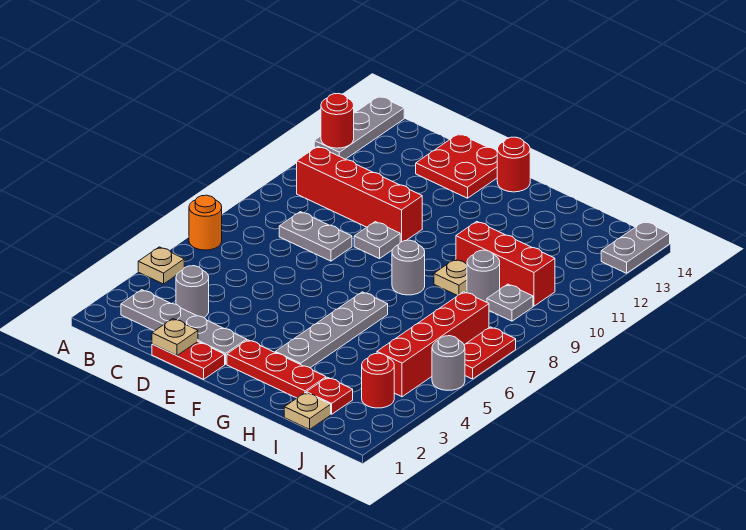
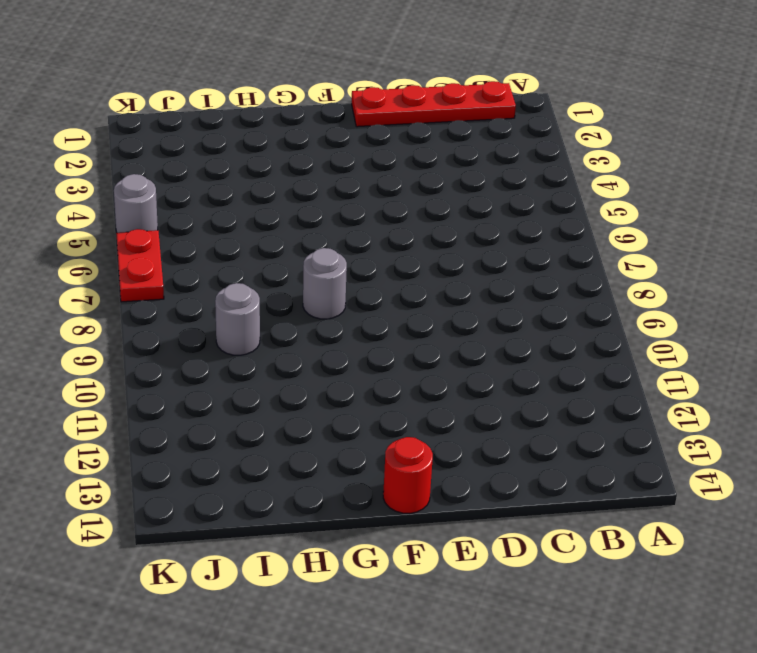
red 1x4 plate [352,81,516,127] -> red 1x2 plate [152,342,225,379]
none -> tan 1x1 plate [138,247,184,284]
none -> orange 1x1 round brick [189,195,222,250]
none -> grey 1x3 plate [314,96,404,159]

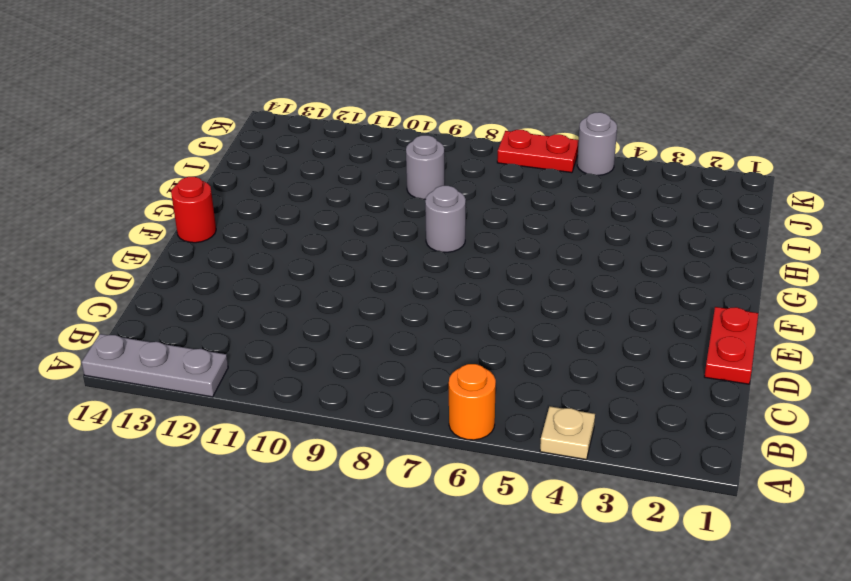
none -> grey 1x4 plate [121,290,247,364]
none -> red 1x4 brick [297,146,422,242]
none -> grey 1x1 round brick [176,266,209,317]

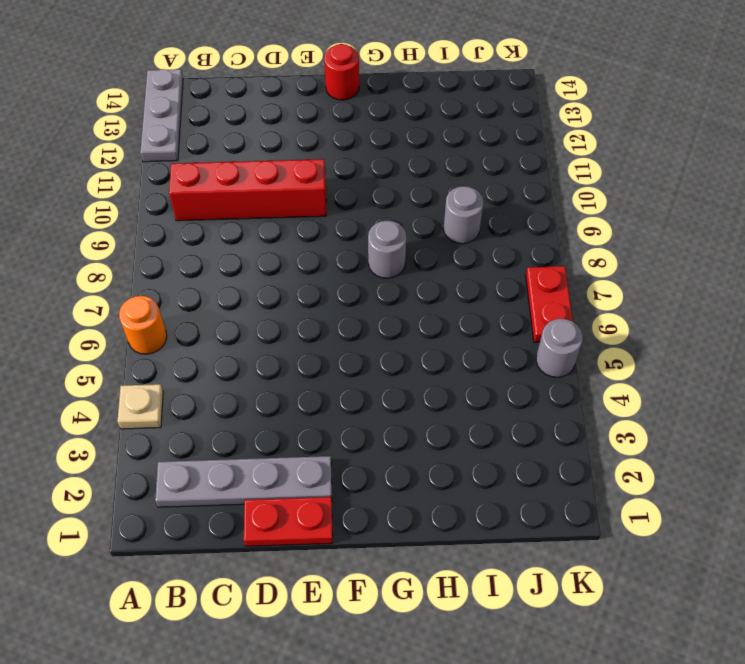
none -> grey 1x1 round brick [176,266,209,317]
none -> grey 1x2 plate [279,212,352,261]
none -> red 2x2 plate [416,134,497,198]

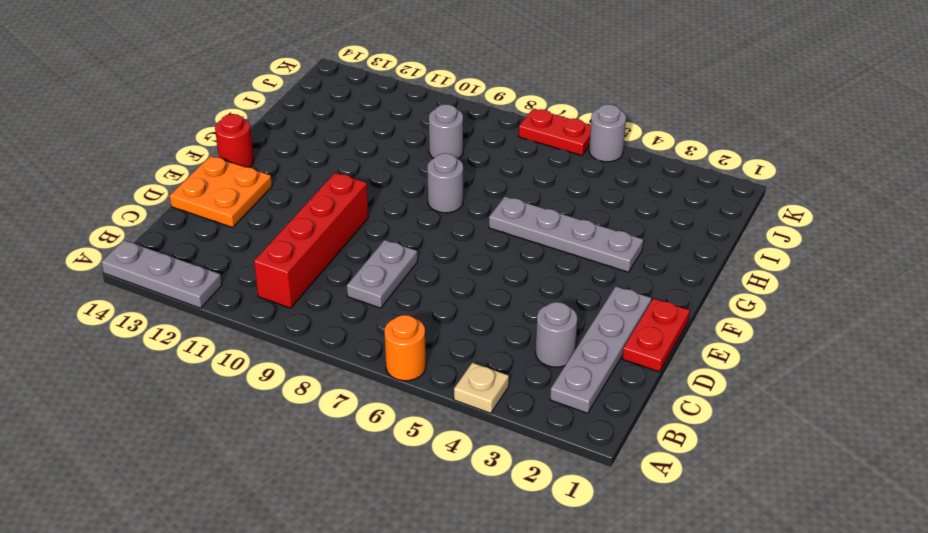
orange 2x2 plate [170,156,272,227] -> red 2x2 plate [416,134,497,198]
none -> grey 1x1 plate [354,222,400,259]
none -> red 1x3 plate [227,340,326,398]
none -> tan 1x1 plate [434,259,467,296]

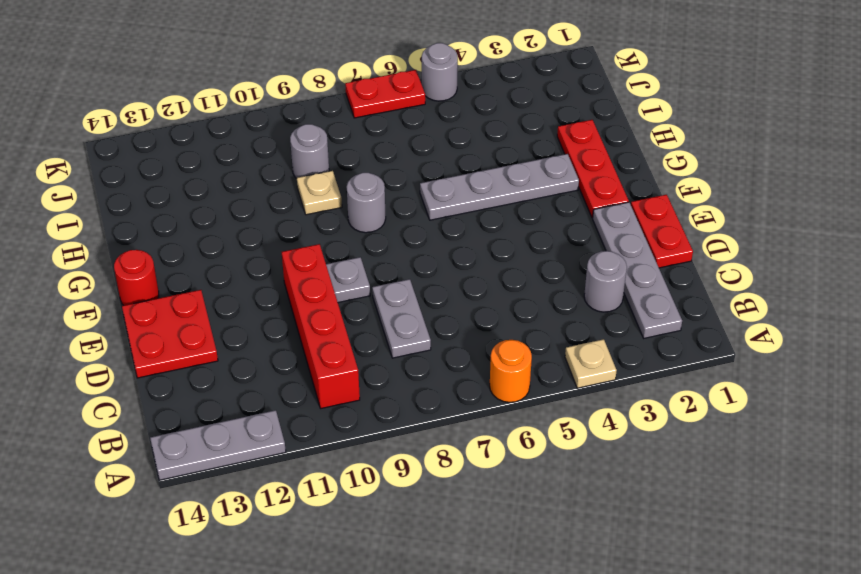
none -> red 1x3 brick [456,222,555,306]
none -> tan 1x1 plate [284,393,331,429]
none -> red 1x1 plate [306,377,353,414]

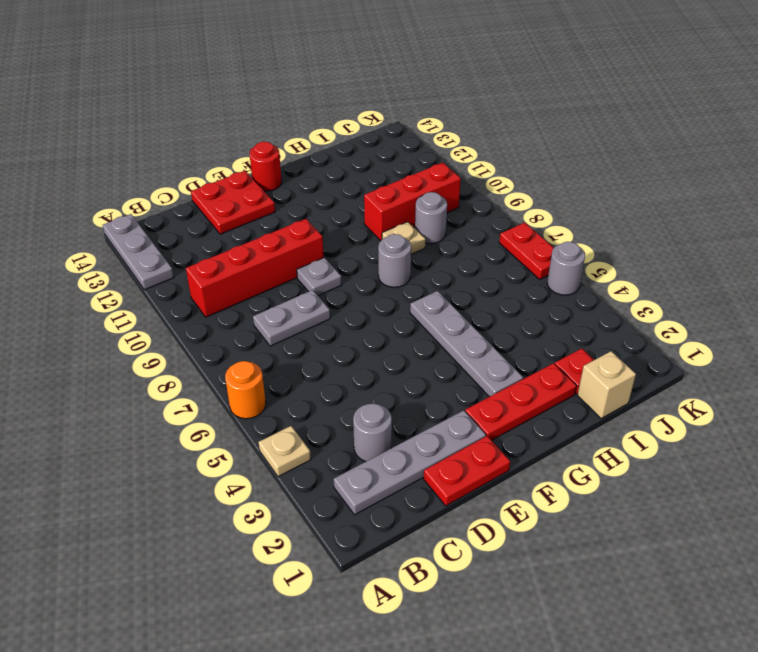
tan 1x1 brick [577,351,636,418] -> tan 1x1 plate [284,393,331,429]
none -> red 1x1 round brick [362,353,394,408]
none -> red 1x4 brick [377,292,489,397]
none -> grey 1x1 plate [487,284,533,321]

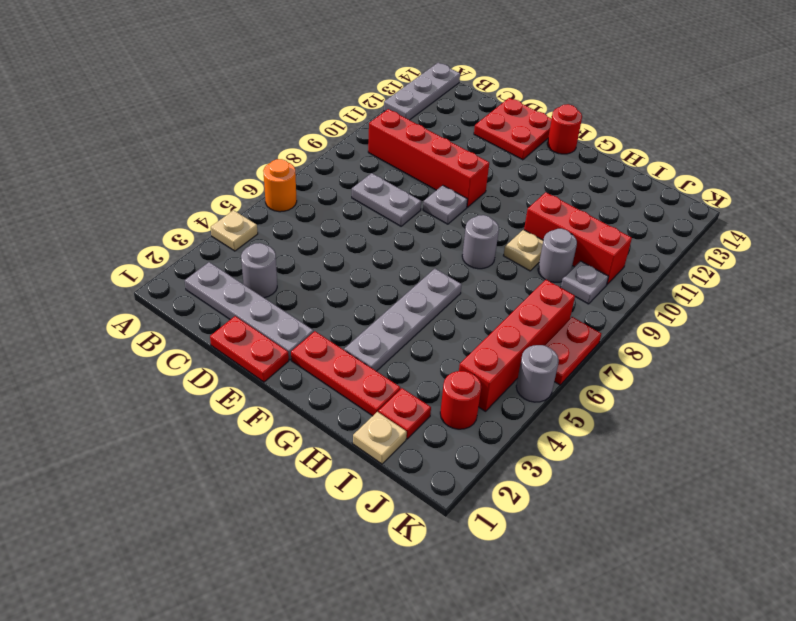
none -> grey 1x2 plate [601,221,670,273]
none -> red 1x1 round brick [321,94,354,148]
none -> tan 1x1 plate [152,319,198,356]

